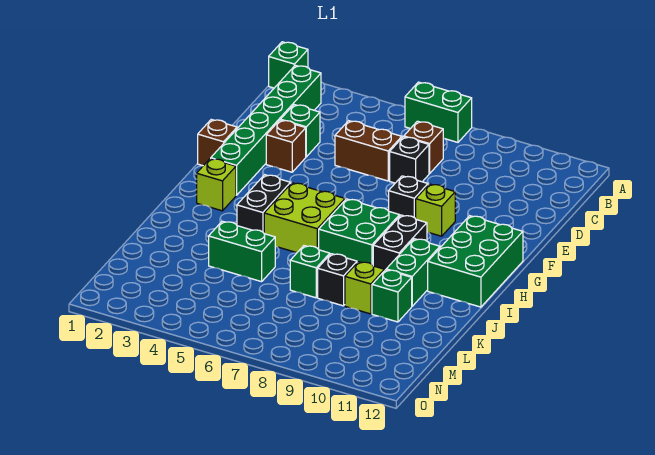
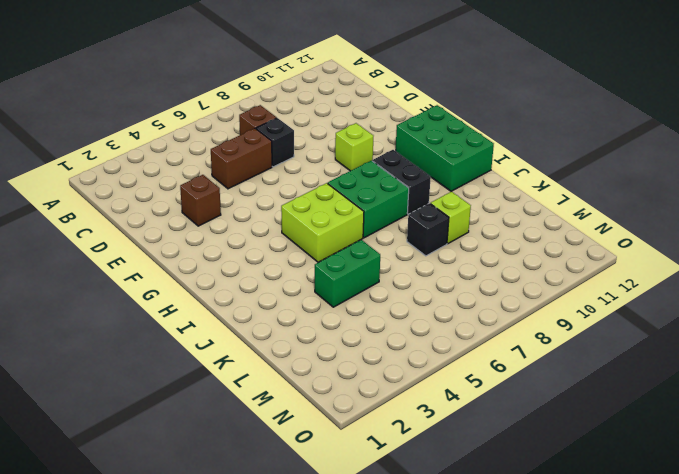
none -> green 1x1 brick [269,42,308,88]
none -> green 1x2 brick [405,82,472,142]
none -> green 1x6 brick [211,65,321,195]

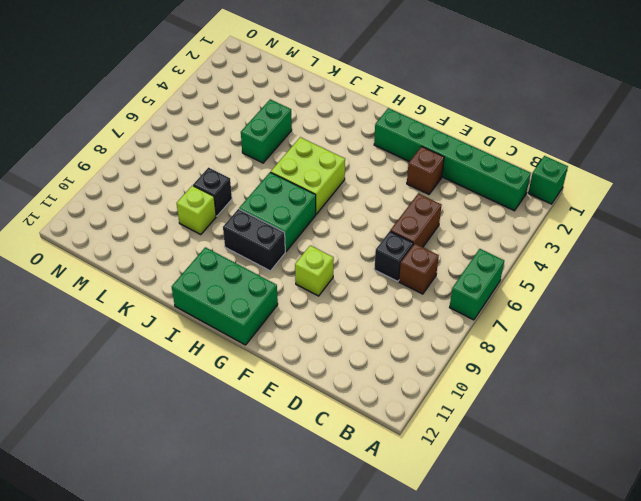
none -> green 1x1 brick [281,105,320,157]
none -> brown 1x1 brick [198,119,237,166]
none -> black 1x1 brick [389,176,428,219]

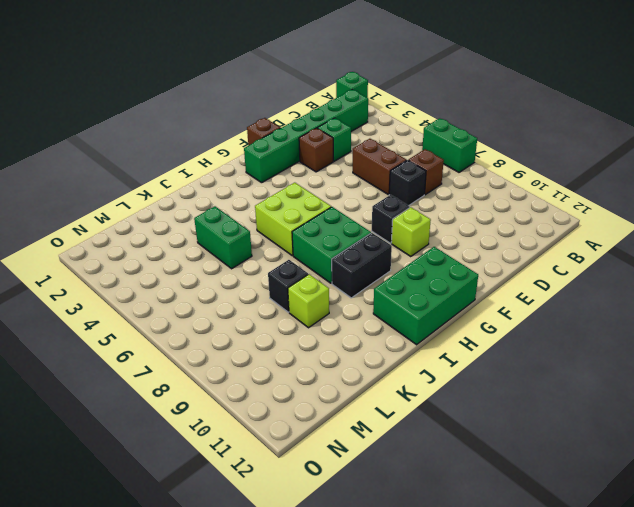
none -> lime 1x1 brick [197,159,236,211]
none -> black 1x2 brick [237,175,291,233]
none -> green 1x2 brick [386,239,440,306]

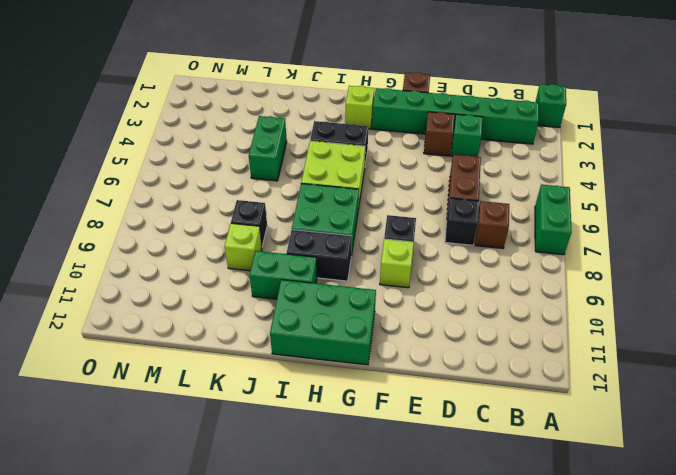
none -> green 1x1 brick [290,246,330,298]
none -> green 1x1 brick [372,270,412,322]

